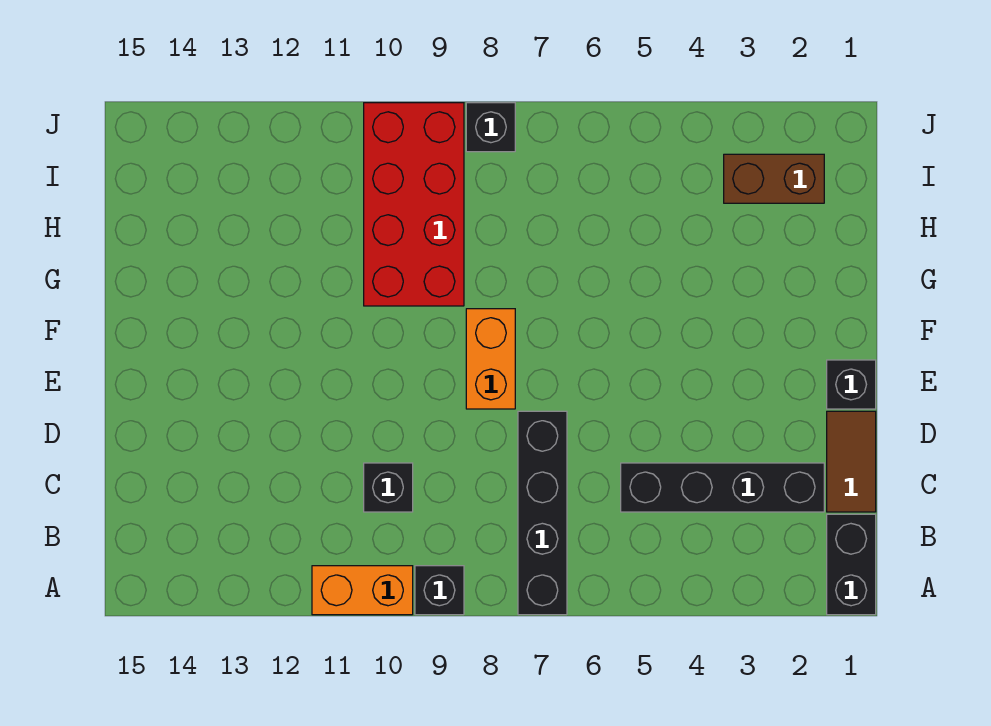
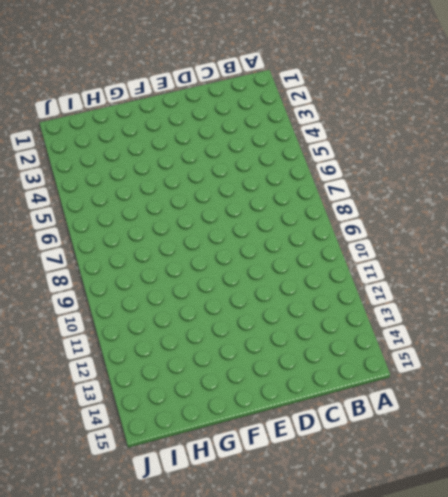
none -> black 1x2 brick [827,514,876,615]
none -> black 1x4 brick [518,411,567,615]
none -> black 1x1 brick [415,566,464,615]

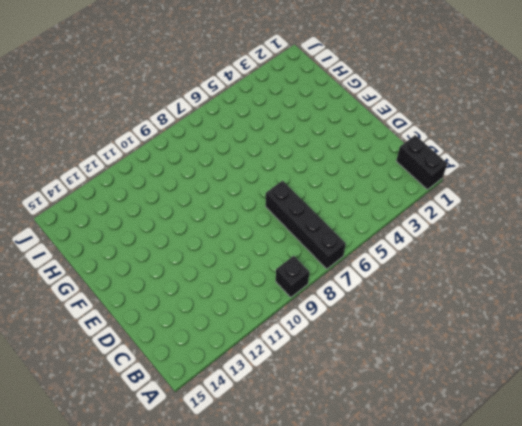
none -> orange 1x2 brick [312,566,413,615]
none -> brown 1x2 tile [827,411,876,512]
none -> black 1x4 brick [621,463,824,512]

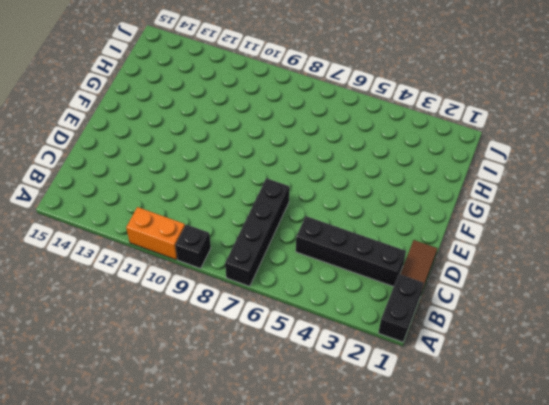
none -> black 1x1 brick [364,463,413,512]
none -> black 1x1 brick [827,360,876,409]
none -> orange 1x2 brick [466,309,515,409]

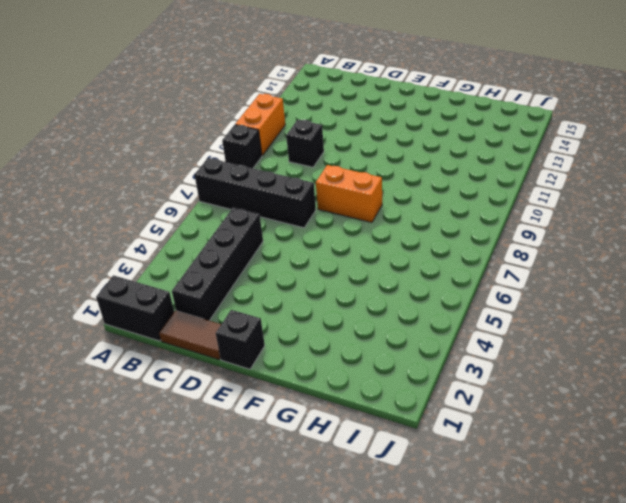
none -> red 2x4 brick [364,103,464,306]
none -> brown 1x2 brick [724,154,824,203]
none -> black 1x1 brick [466,103,515,152]

